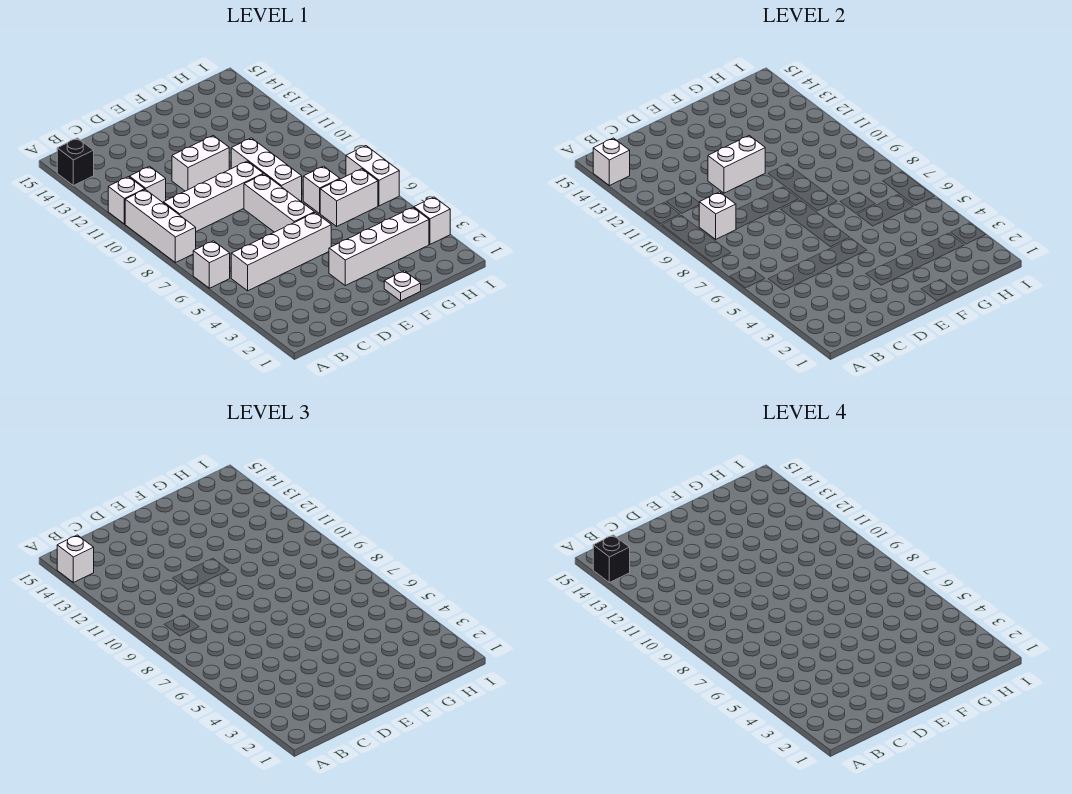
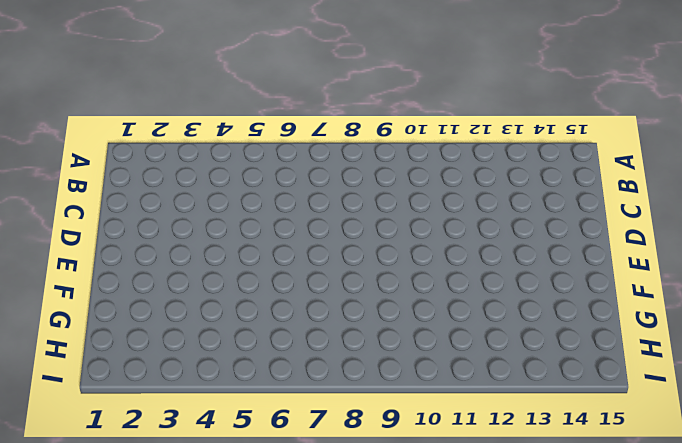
none -> white 1x1 brick [193,241,230,288]
none -> white 1x3 brick [125,189,196,263]
none -> white 1x1 brick [108,177,145,224]

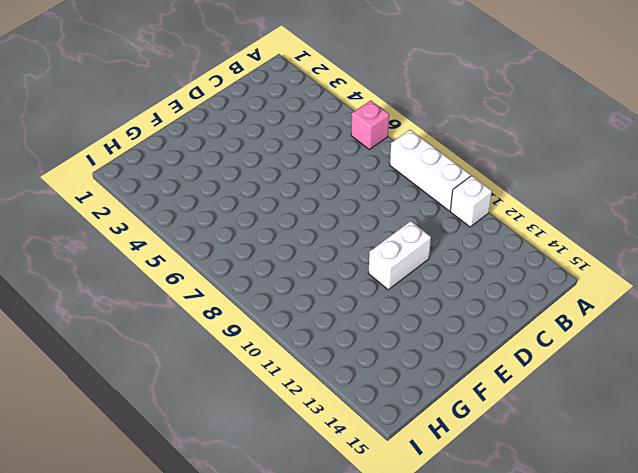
pink 1x1 brick [351,100,389,150] -> white 1x1 brick [193,241,230,288]
none -> black 1x1 brick [57,138,94,186]
none -> white 1x4 brick [231,213,331,291]
none -> white 1x4 brick [163,161,263,231]

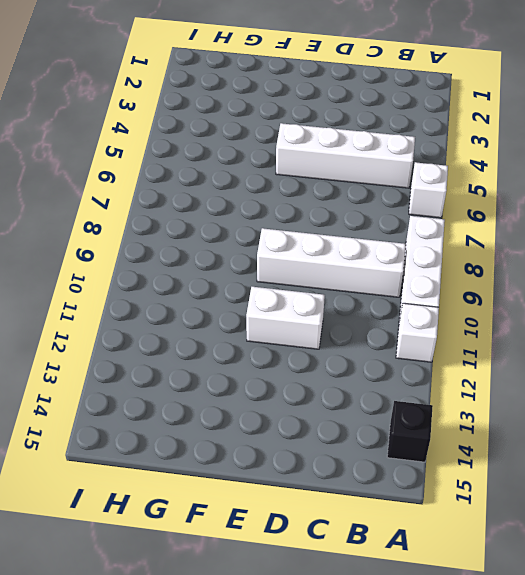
none -> white 1x1 brick [129,166,166,202]
none -> white 1x4 brick [329,207,429,286]
none -> white 1x3 brick [244,174,314,232]

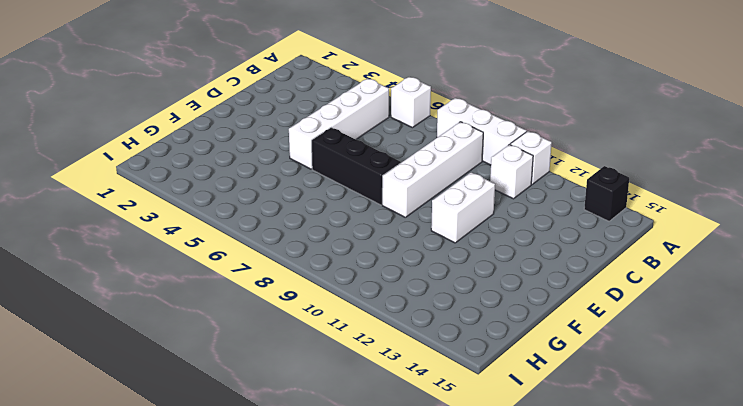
black 1x3 brick [312,128,401,205] -> white 1x3 brick [244,174,314,232]
none -> white 1x4 brick [329,207,429,286]
none -> white 1x1 plate [384,271,421,301]
none -> white 1x3 brick [231,138,302,202]

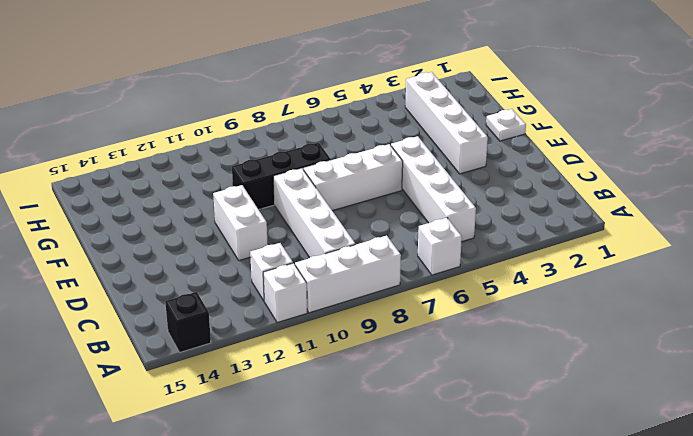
black 1x3 brick [232,143,331,210] -> white 1x3 brick [231,138,302,202]
none -> white 1x2 brick [320,169,378,226]
none -> white 1x1 brick [303,166,340,213]
none -> white 1x1 brick [414,197,450,244]

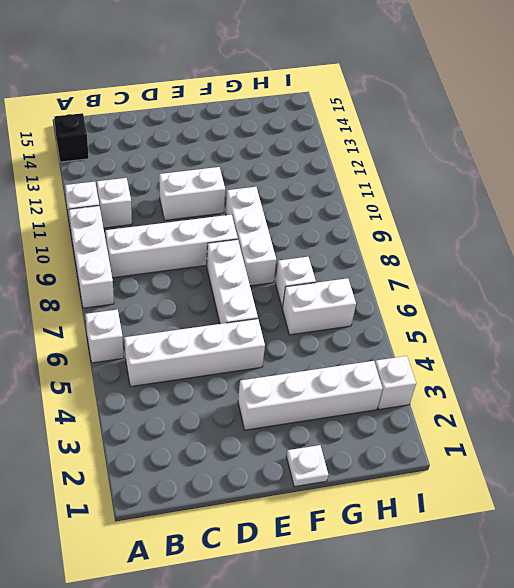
none -> white 1x2 brick [346,146,399,206]
none -> white 1x1 brick [593,138,630,186]
none -> white 1x1 brick [699,192,736,239]

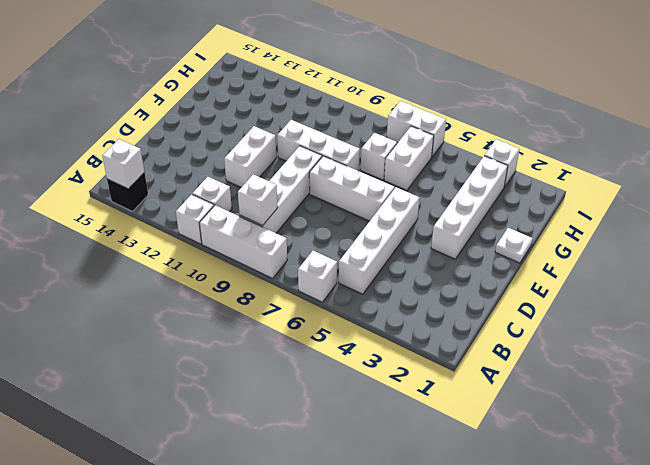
none -> white 1x2 brick [708,136,765,193]
none -> white 1x1 brick [57,535,94,583]
none -> black 1x1 brick [593,535,630,583]

